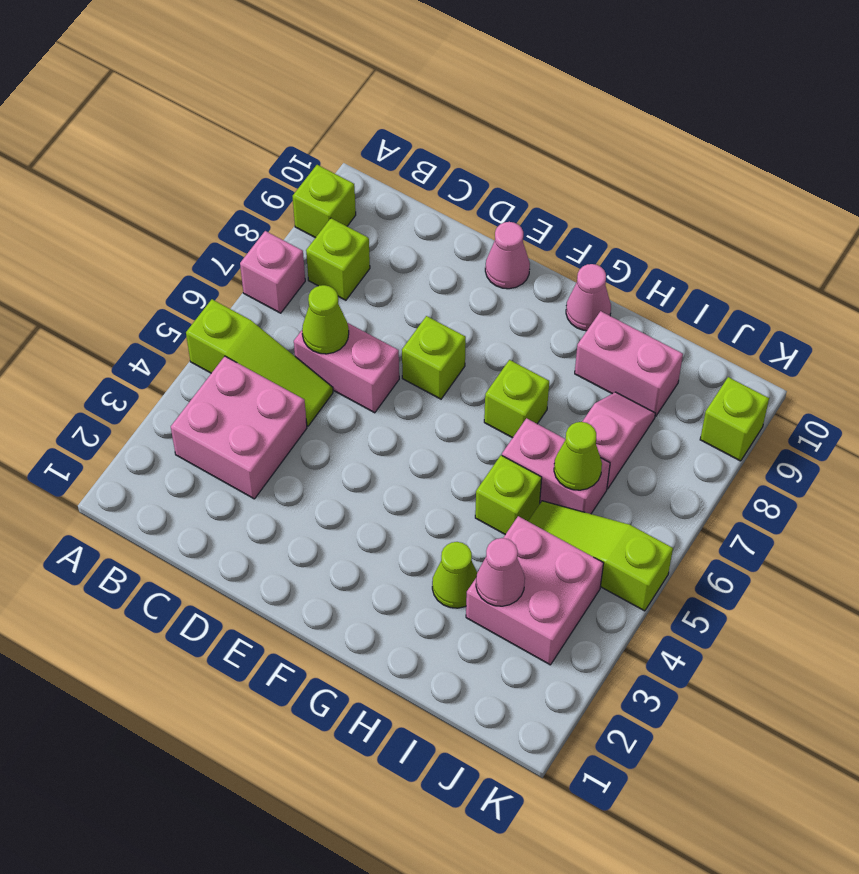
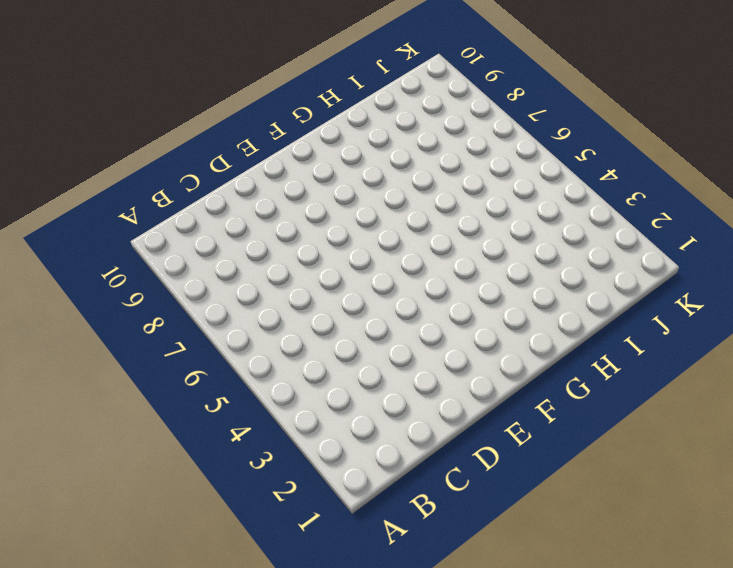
none -> lime 1x3 slope [186,299,333,426]
none -> pink 1x1 brick [240,231,305,313]
none -> lime 1x1 brick [293,165,356,238]

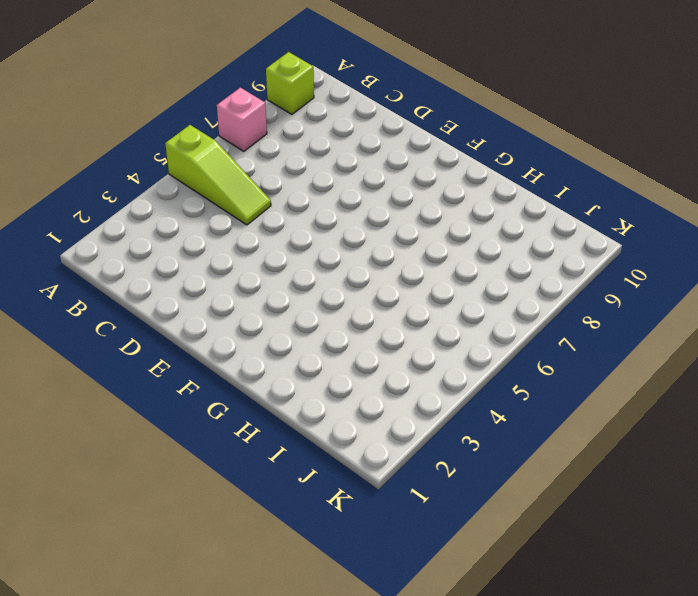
none -> pink 2x2 brick [171,356,307,499]
none -> lime 1x1 brick [306,218,370,300]
none -> pink 1x2 brick [294,323,399,413]

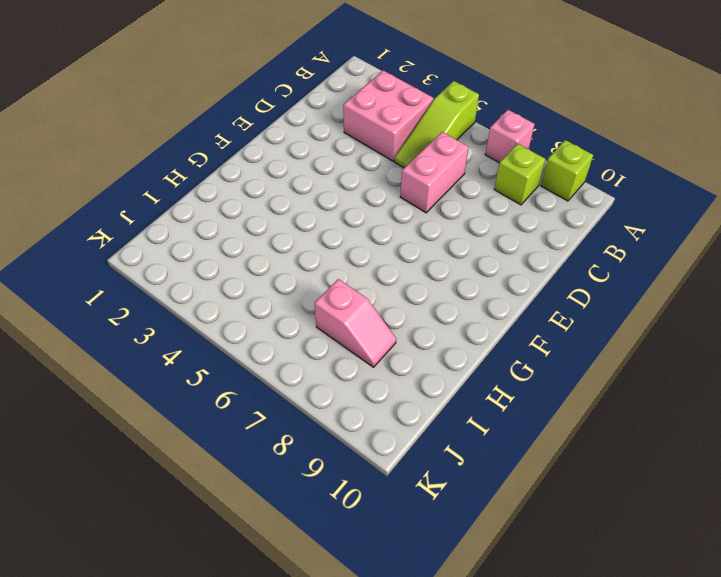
none -> lime 1x1 brick [402,316,466,399]
none -> pink 1x1 cone [485,222,530,289]
none -> lime 1x1 brick [484,360,549,438]

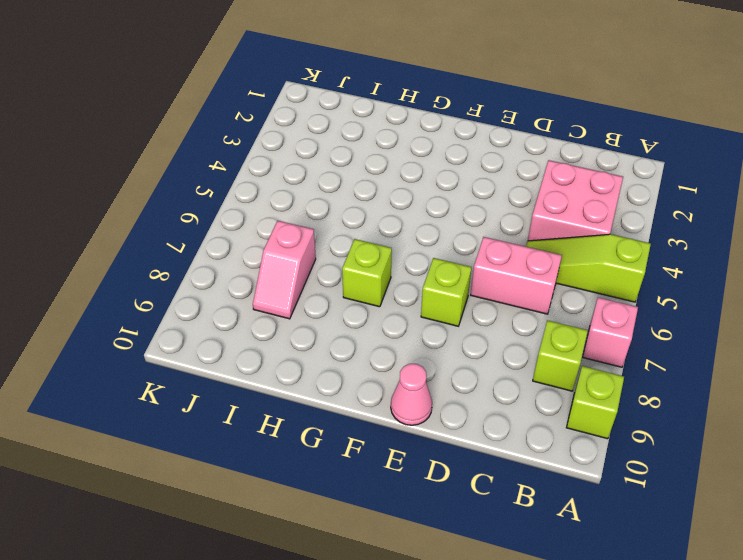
none -> pink 1x1 cone [566,264,611,331]
none -> lime 1x1 cone [432,542,477,608]
none -> lime 1x1 brick [475,455,542,535]

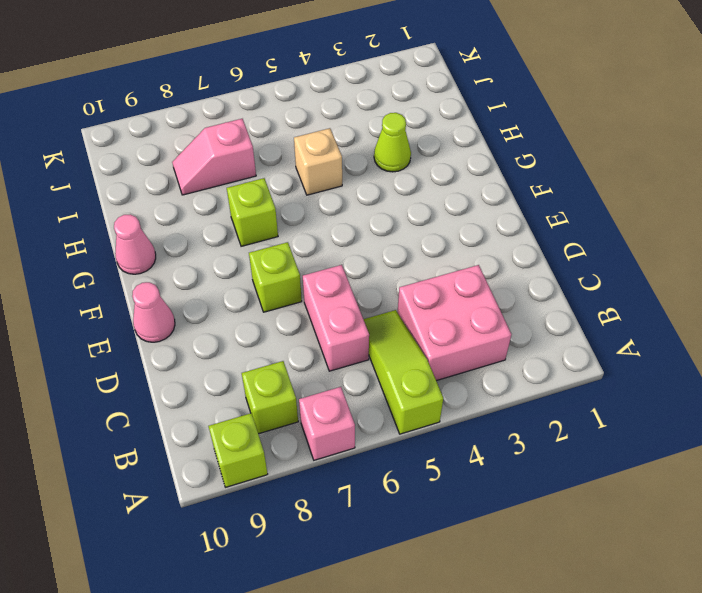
tan 1x1 brick [294,128,342,195] -> lime 1x1 brick [475,455,542,535]
none -> pink 1x2 brick [502,418,610,514]
none -> pink 1x2 brick [575,311,683,416]
none -> pink 2x2 brick [466,516,604,665]

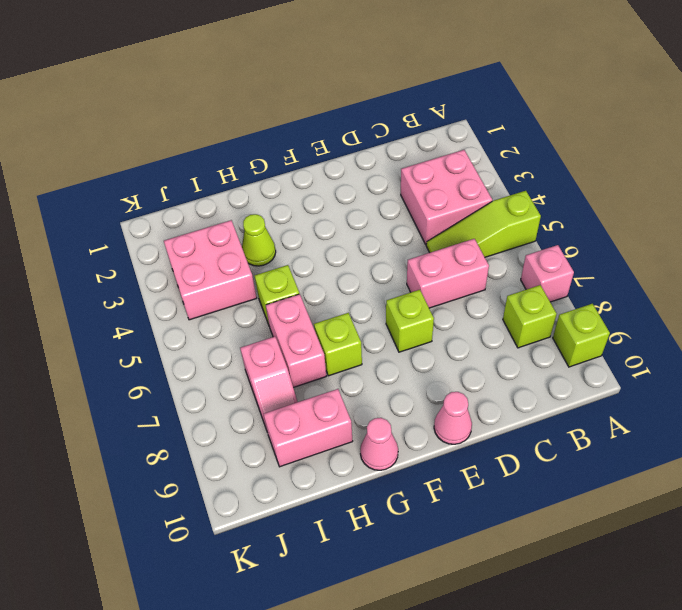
pink 1x2 brick [266,294,326,388] -> pink 1x2 brick turned to [502,418,610,514]
none -> lime 1x3 slope [528,501,673,611]
none -> lime 1x1 brick [700,377,769,461]
none -> lime 1x1 cone [302,285,349,354]

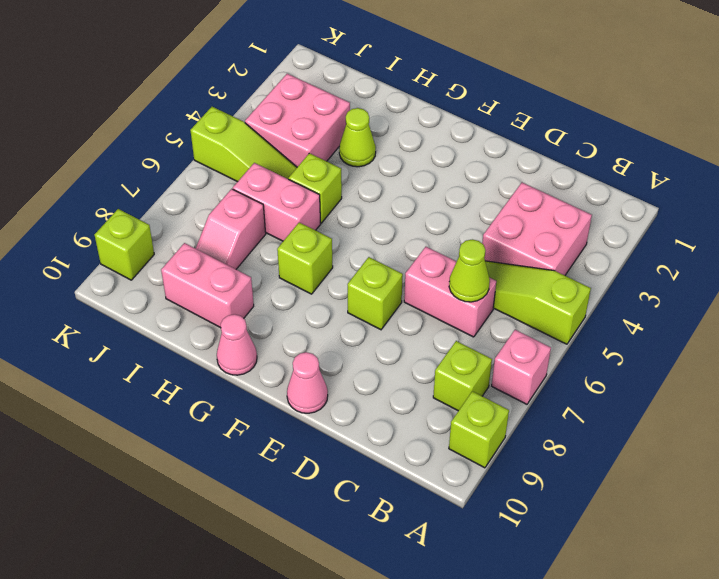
none -> pink 1x1 cone [476,538,525,606]
none -> lime 1x1 cone [554,422,602,490]

